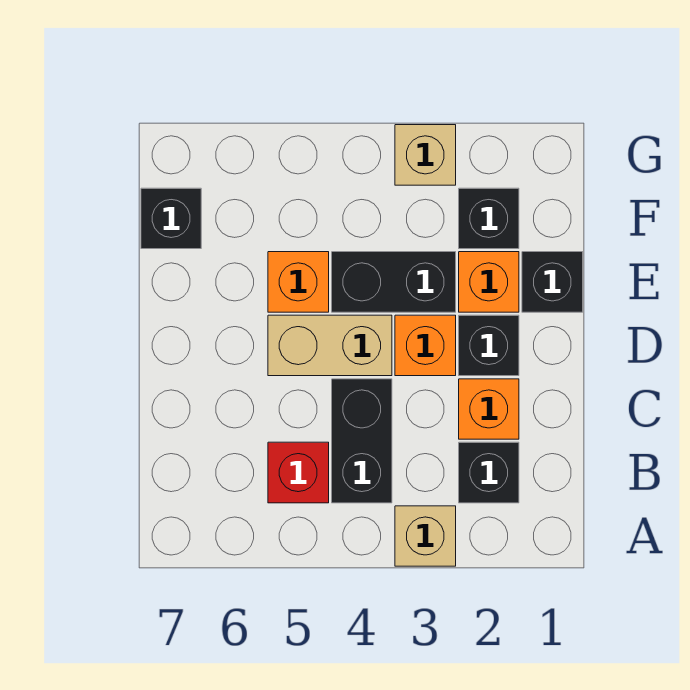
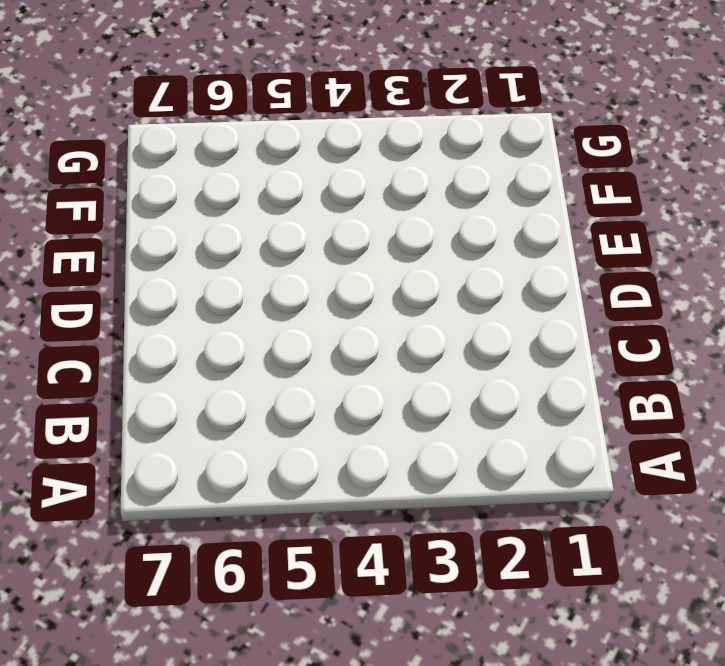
none -> tan 1x1 brick [395,506,456,566]
none -> black 1x1 brick [459,442,519,503]
none -> black 1x2 brick [332,379,392,503]

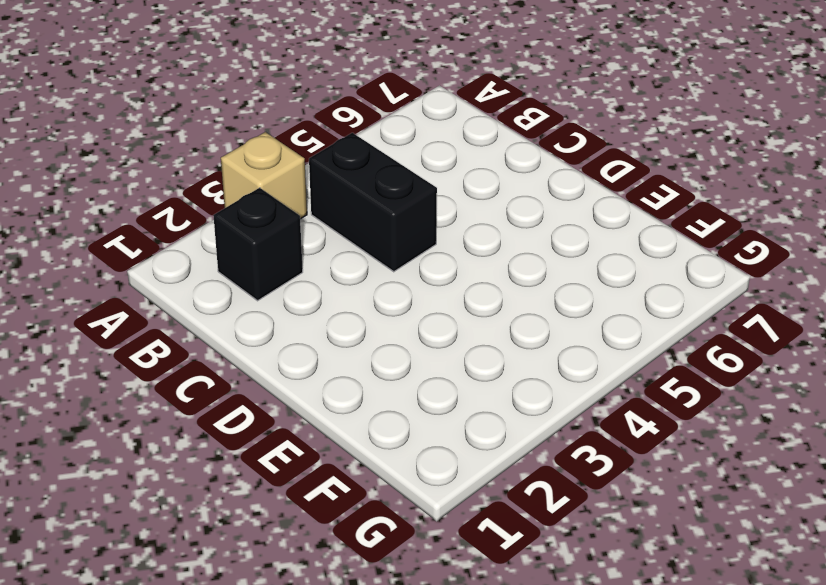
none -> red 1x1 brick [268,442,329,503]
none -> orange 1x1 brick [459,379,519,439]
none -> black 1x1 brick [459,315,519,376]

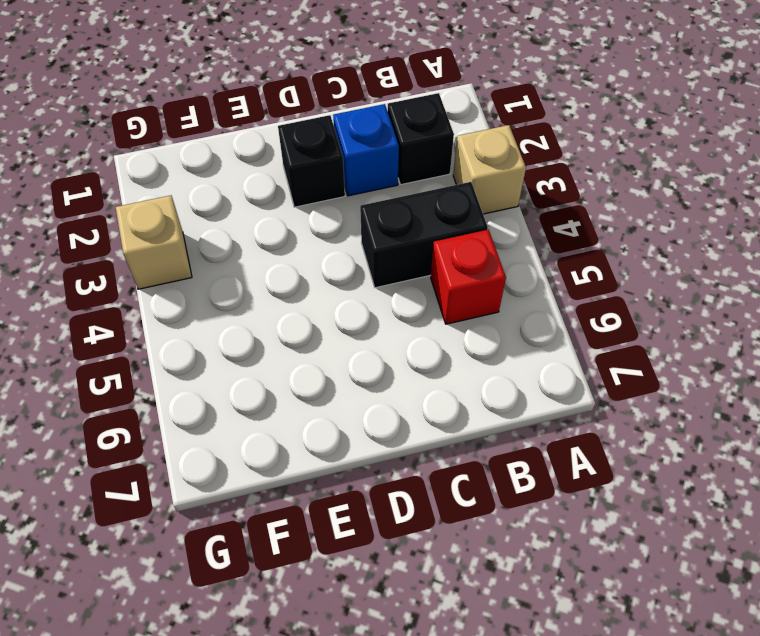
blue 1x1 brick [333,104,399,196] -> orange 1x1 brick [459,379,519,439]
none -> orange 1x1 brick [395,315,456,376]
none -> tan 1x2 brick [268,315,392,376]
none -> black 1x1 brick [522,252,583,312]

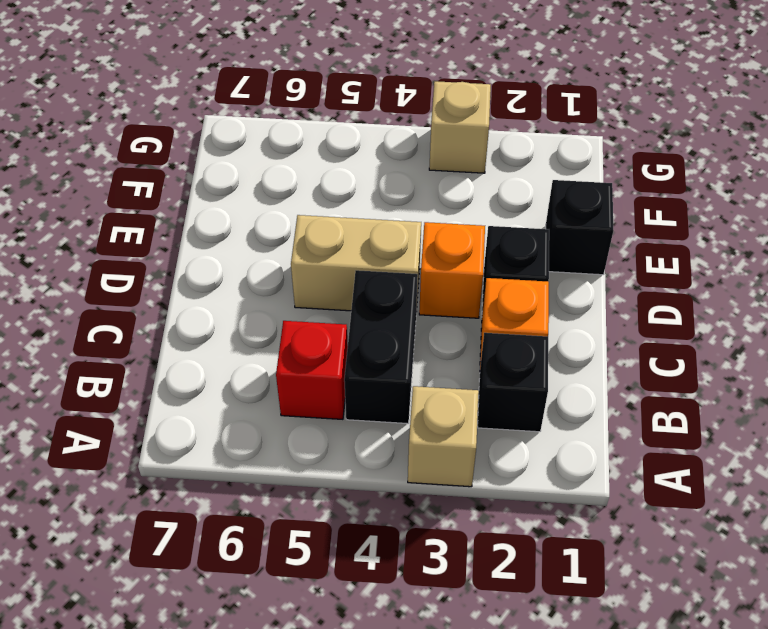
none -> orange 1x1 brick [459,252,519,312]
none -> black 1x2 brick [332,252,456,312]
none -> orange 1x1 brick [268,252,329,312]

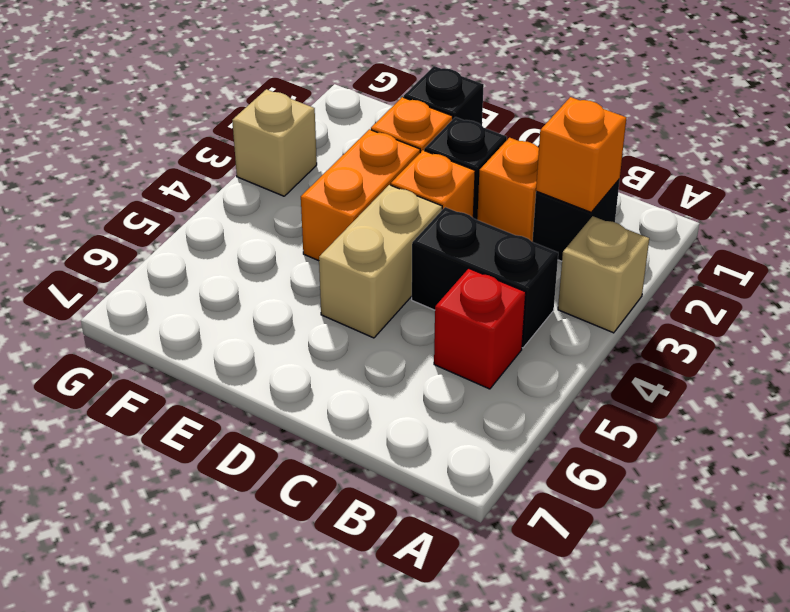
orange 1x1 brick [536,97,626,212] -> orange 1x1 brick moved to [268,252,329,312]
orange 1x2 brick [301,129,420,261] -> black 1x2 brick [332,252,456,312]
none -> black 1x1 brick [459,188,519,249]
none -> black 1x1 brick [141,188,201,249]

